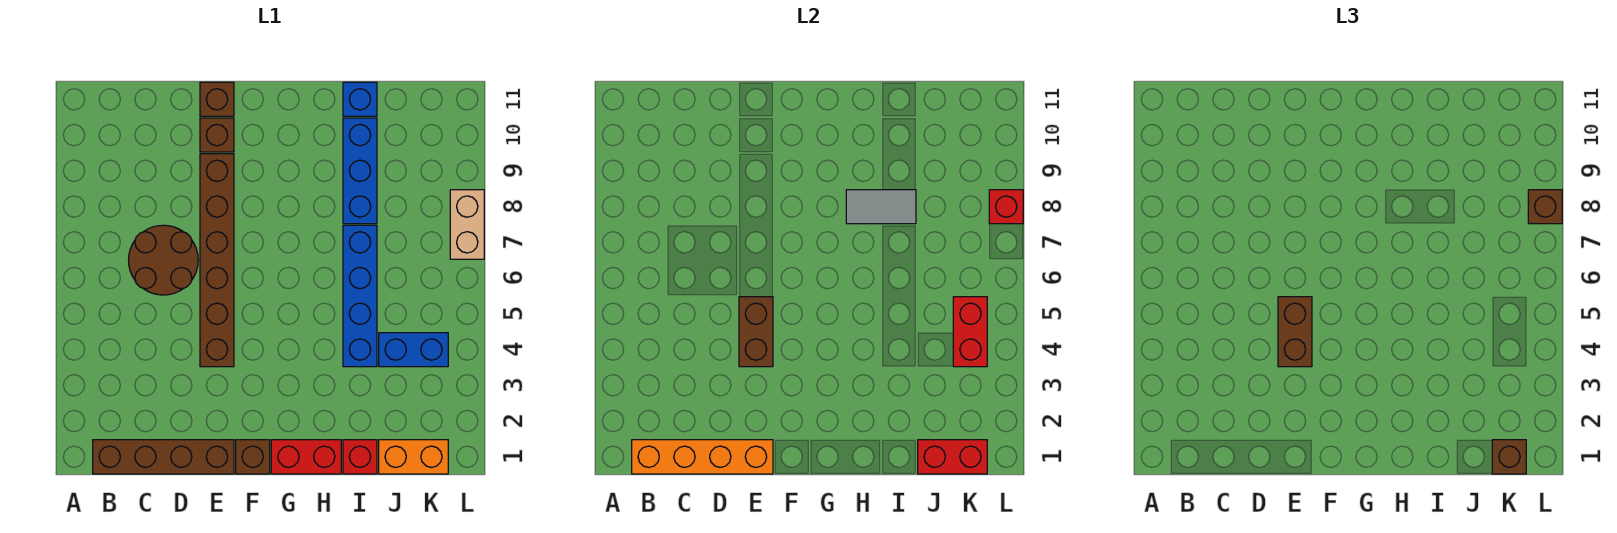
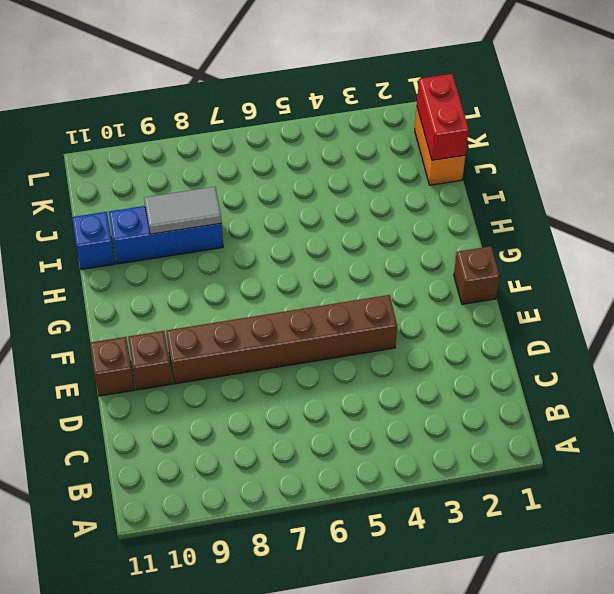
grey 1x2 tile [144,187,222,234] -> grey 1x2 tile turned to [846,190,916,224]
none -> brown 1x4 brick [93,440,234,474]
none -> brown 2x2 round brick [129,225,198,295]
none -> red 1x2 brick [271,440,341,474]

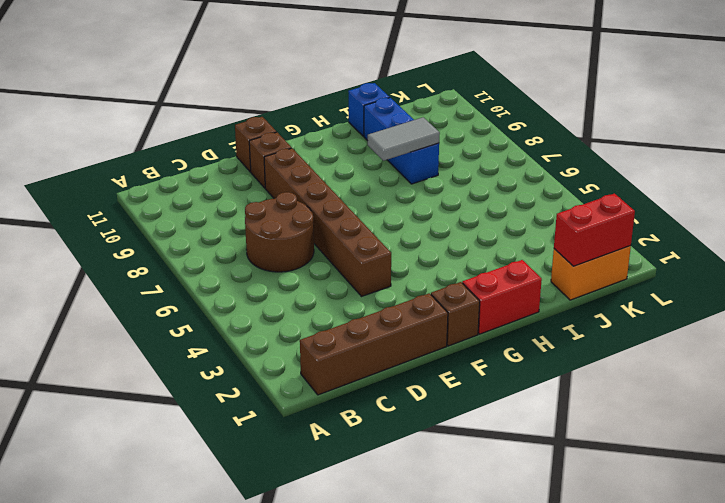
none -> red 1x1 brick [343,440,377,474]
none -> blue 1x4 brick [343,225,377,367]
none -> blue 1x2 brick [379,333,448,367]

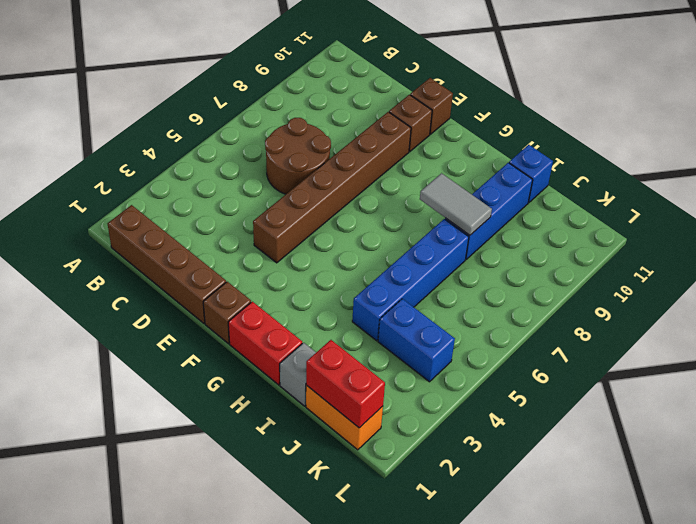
grey 1x1 brick [280,343,316,406] -> red 1x1 brick [343,440,377,474]
none -> tan 1x2 brick [450,190,484,259]
none -> orange 1x4 brick [632,440,773,474]
none -> brown 1x2 brick [739,297,773,367]

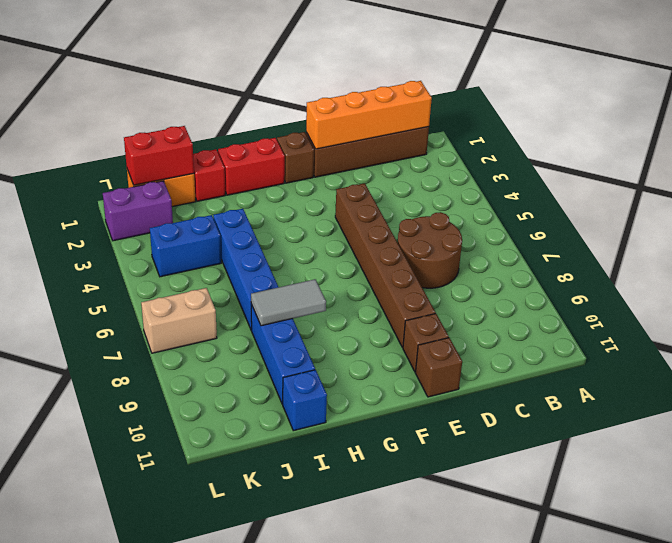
purple 1x2 brick [103,181,173,241] -> none
tan 1x2 brick [141,288,217,353] -> tan 1x2 brick turned to [450,190,484,259]
none -> brown 1x2 brick [739,297,773,367]
none -> red 1x2 brick [953,297,987,367]
none -> red 1x1 brick [989,190,1023,224]

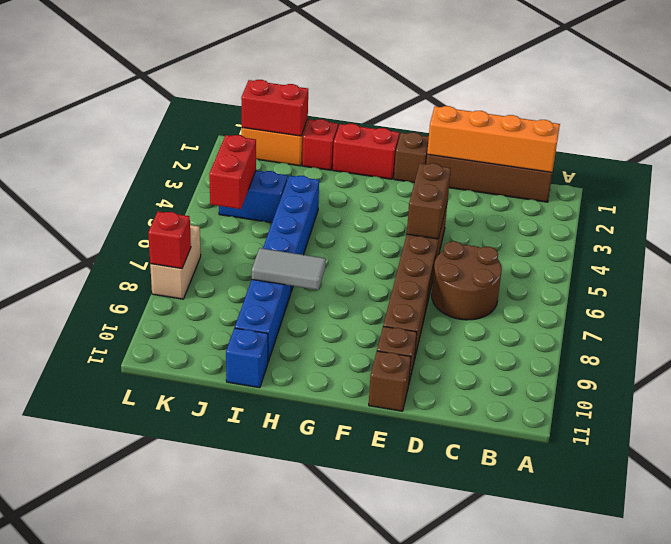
none -> brown 1x2 brick [1278,297,1312,367]
none -> brown 1x1 brick [1492,440,1526,474]
none -> brown 1x1 brick [1528,190,1562,224]

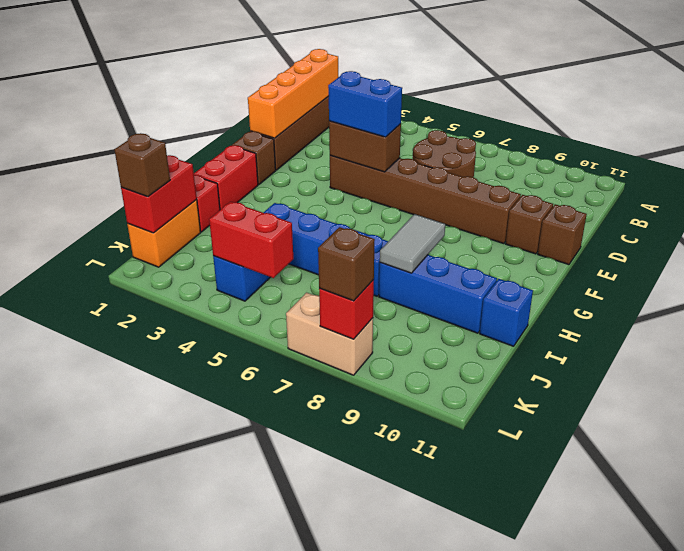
blue 1x2 brick [328,71,402,137] -> brown 1x2 brick [1278,297,1312,367]

